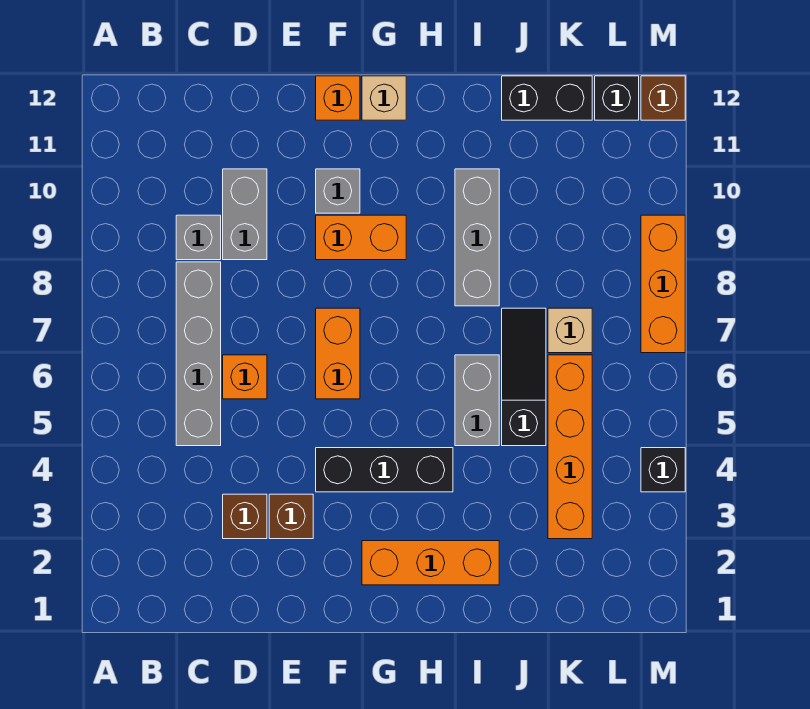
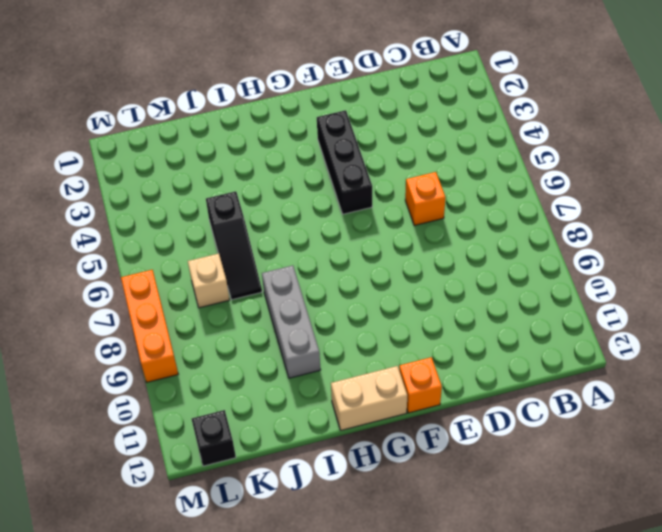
black 1x3 brick [317,110,372,214] -> black 1x3 brick turned to [316,448,453,492]
tan 1x2 brick [331,366,407,430] -> tan 1x1 brick [362,76,406,120]
none -> grey 1x4 brick [176,262,221,446]
none -> grey 1x1 brick [176,215,221,260]
none -> brown 1x1 brick [223,494,267,539]

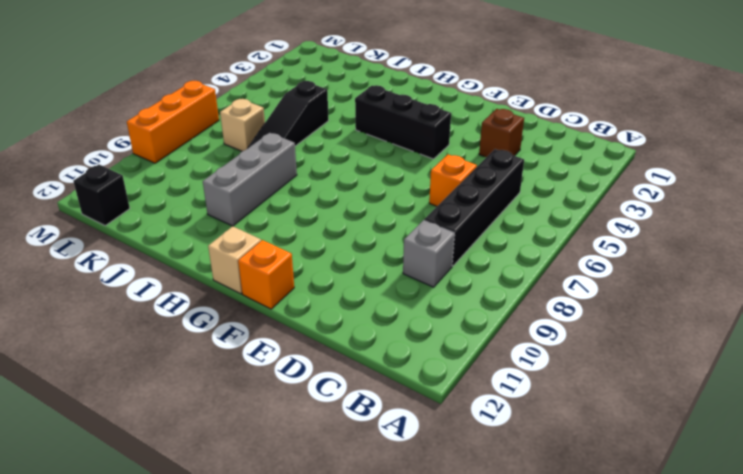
black 1x4 brick [424,149,524,266] -> grey 1x4 brick [176,262,221,446]
none -> grey 1x2 brick [223,169,267,260]
none -> brown 1x1 brick [269,494,313,539]
none -> orange 1x2 brick [316,308,360,399]

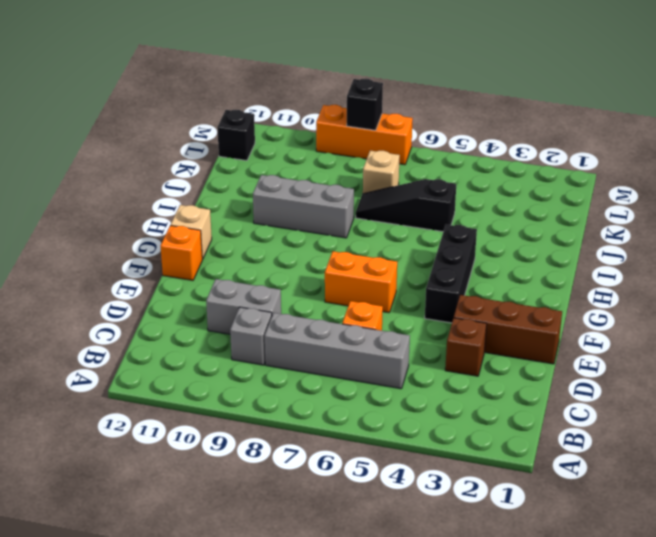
brown 1x3 brick [454,295,562,364] -> brown 1x1 brick [269,494,313,539]
black 1x1 brick [347,79,383,130] -> black 1x1 brick moved to [641,448,685,492]
none -> orange 1x2 brick [316,215,406,260]
none -> grey 1x1 brick [316,169,360,213]
none -> orange 1x3 brick [362,541,499,585]

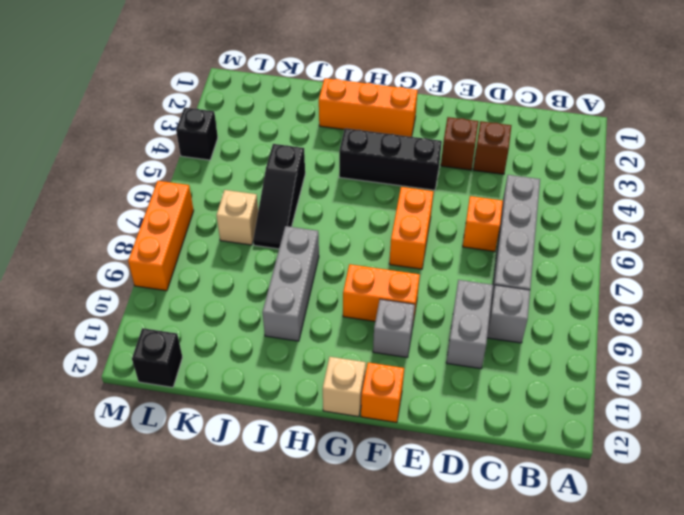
none -> grey 1x2 brick [455,355,499,446]
none -> black 1x2 brick [502,76,592,120]
none -> orange 1x4 brick [548,355,592,539]

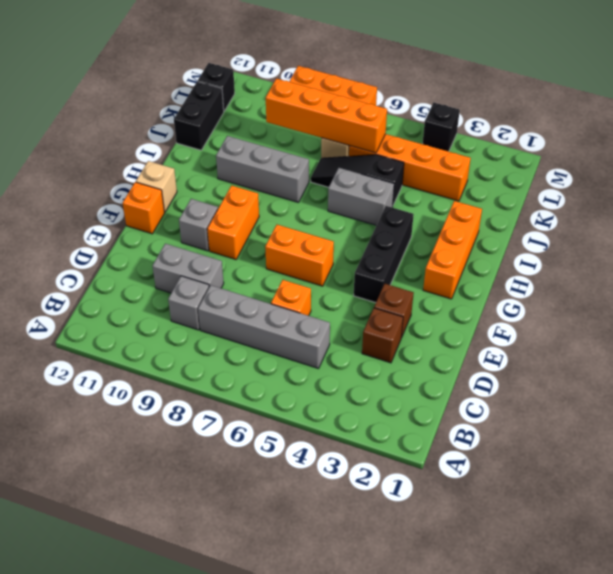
orange 1x4 brick [266,79,387,153] -> none
none -> brown 1x1 brick [641,76,685,120]

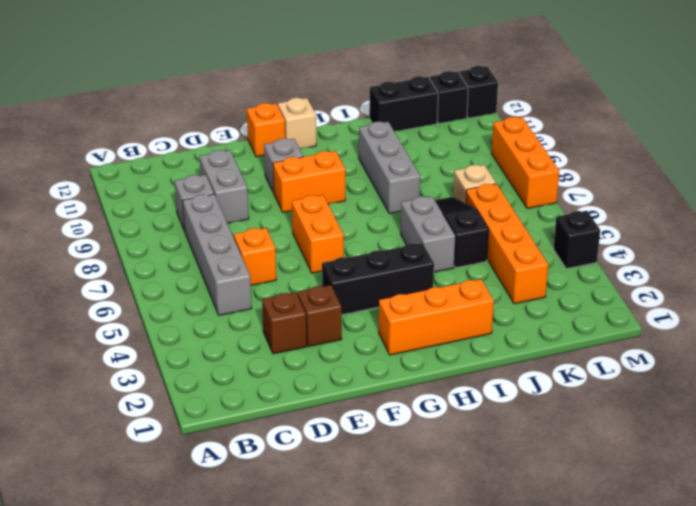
black 1x1 brick [459,66,498,118] -> brown 1x1 brick [641,76,685,120]

